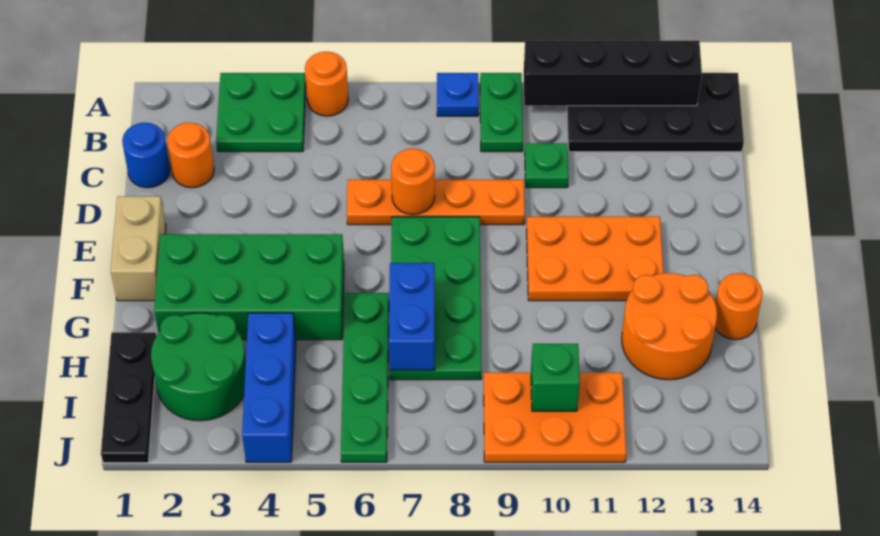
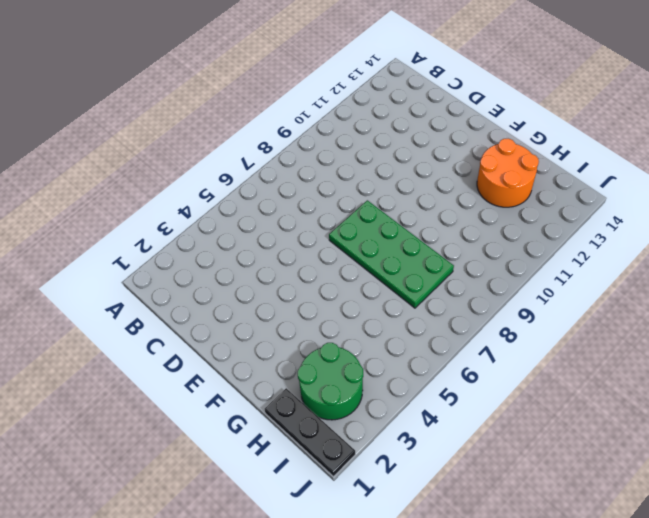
none -> green 2x2 plate [216,73,306,152]
none -> orange 1x1 round brick [305,52,348,116]
none -> blue 1x1 plate [437,73,479,116]

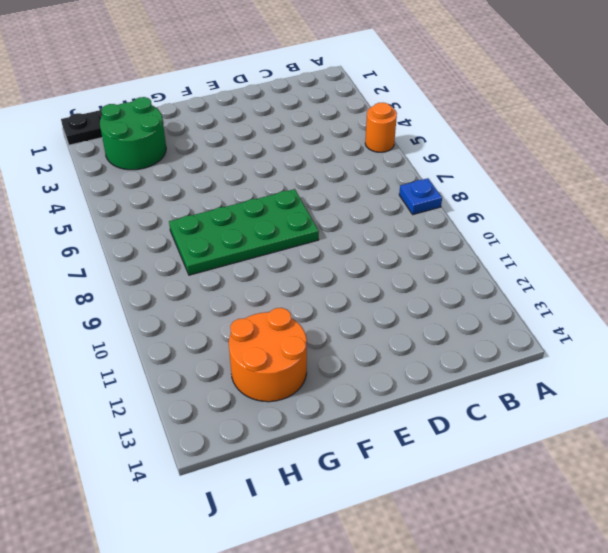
none -> green 2x2 plate [216,73,306,152]
none -> green 1x2 plate [480,73,523,152]
none -> black 2x4 plate [567,73,744,152]

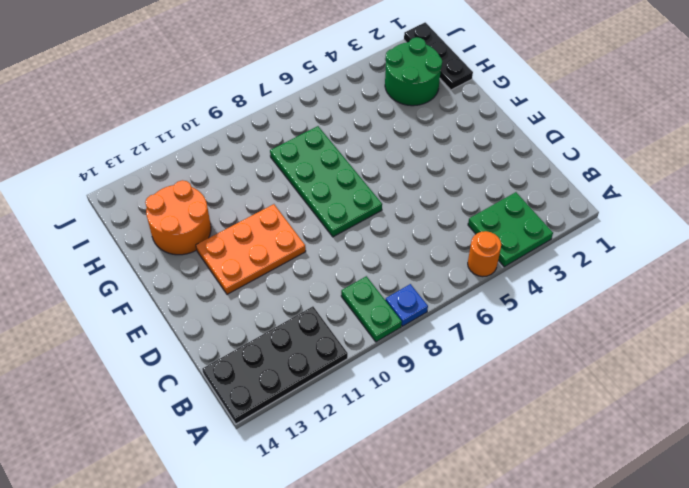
none -> blue 1x1 round brick [122,123,170,188]
none -> orange 1x1 round brick [167,123,214,188]
none -> green 1x1 plate [525,143,569,188]

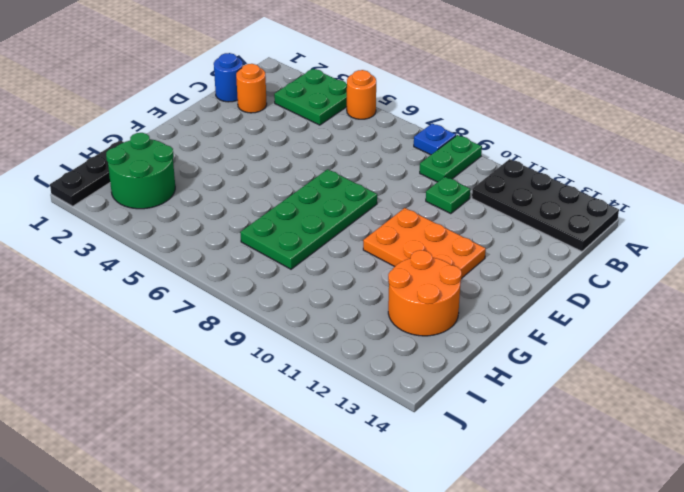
none -> orange 1x4 plate [347,180,525,225]
none -> tan 1x2 brick [111,196,166,301]
none -> green 2x4 brick [154,234,344,340]

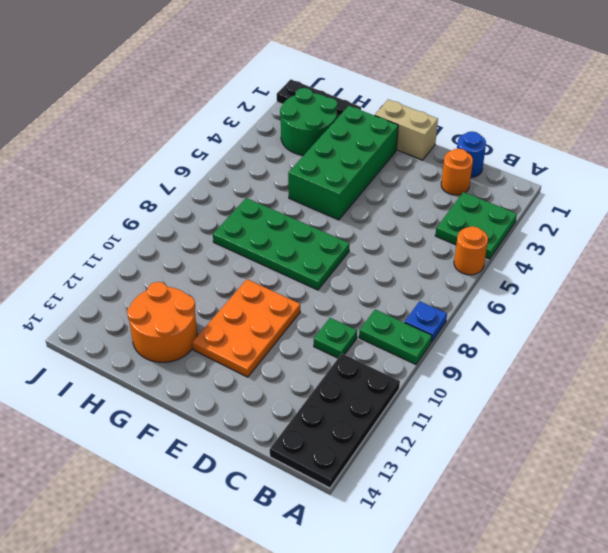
none -> orange 1x4 plate [347,180,525,225]
none -> green 1x4 plate [341,293,389,462]
none -> orange 1x1 round brick [715,273,763,340]

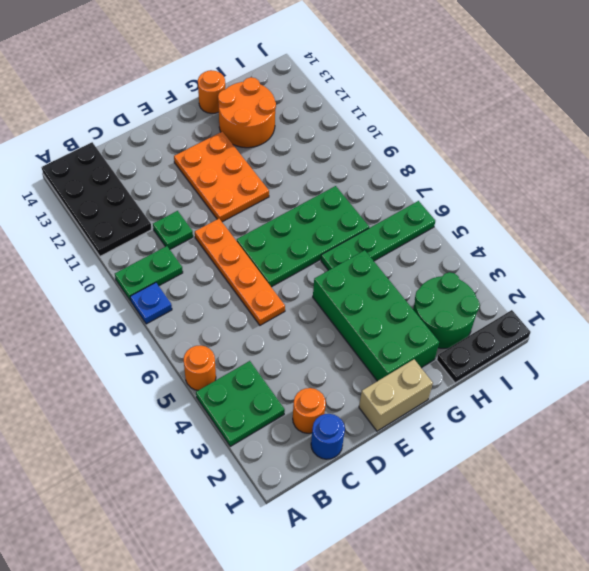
none -> blue 1x3 brick [242,313,296,462]
none -> orange 2x3 plate [484,373,626,462]
none -> black 1x4 brick [524,41,702,106]

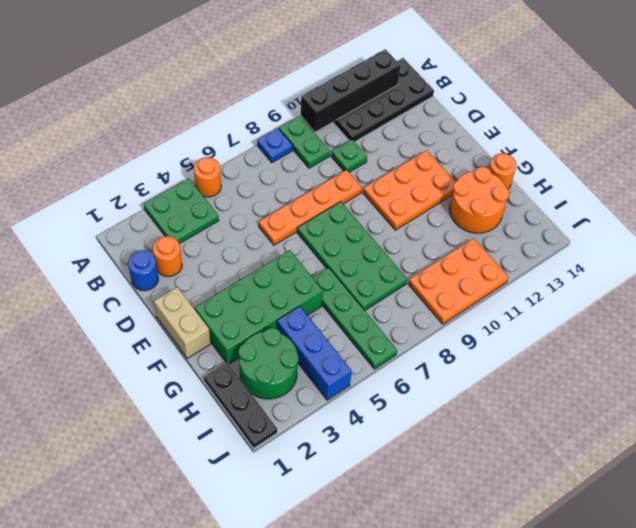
none -> orange 1x1 round brick [391,148,435,215]
none -> blue 1x2 brick [389,263,435,370]
none -> green 1x1 brick [531,344,580,411]

